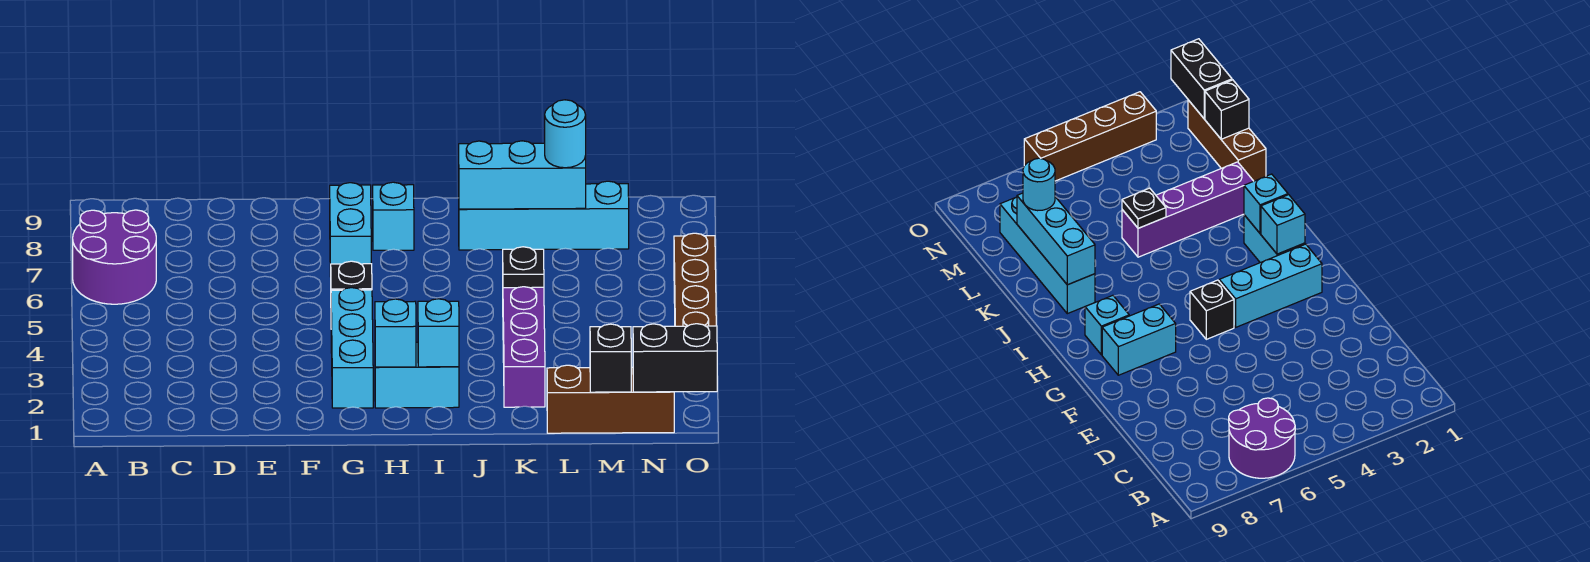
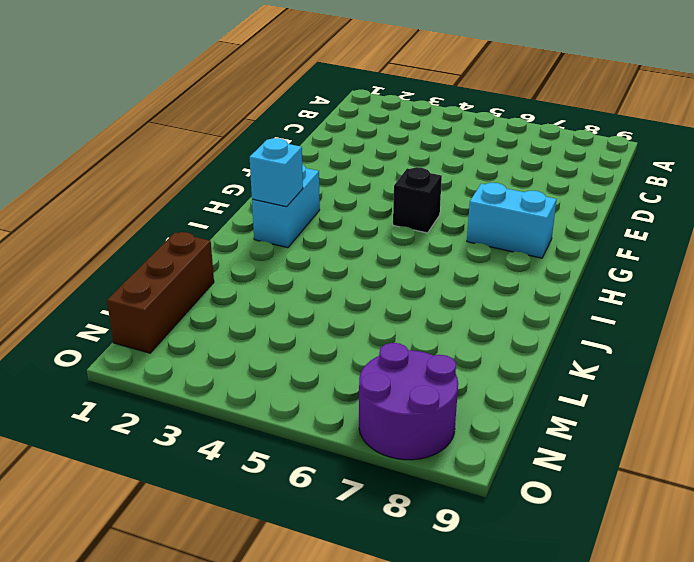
purple 2x2 round brick [359,343,458,460] -> purple 2x2 round brick moved to [73,210,156,304]
none -> cyan 1x3 brick [331,288,373,408]
none -> cyan 1x1 brick [373,182,414,250]
none -> cyan 1x4 brick [459,181,629,250]

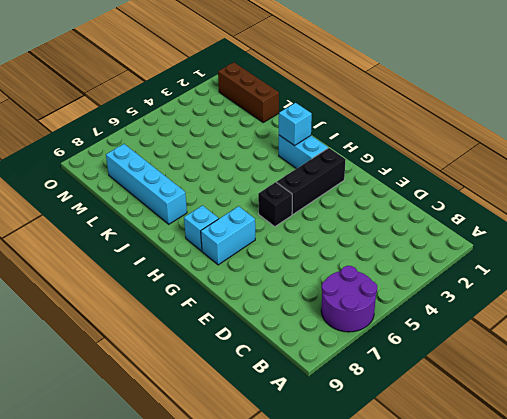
black 1x3 brick [277,148,346,214] -> cyan 1x3 brick [331,288,373,408]
none -> purple 1x4 brick [503,287,545,407]
none -> brown 1x4 brick [674,233,716,326]
none -> cyan 1x1 brick [375,299,416,367]

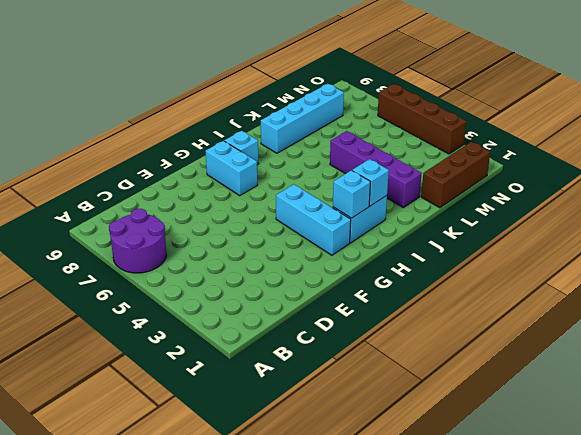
none -> black 1x1 brick [331,261,372,291]
none -> cyan 1x3 brick [459,141,586,209]
none -> black 1x1 plate [503,247,544,288]

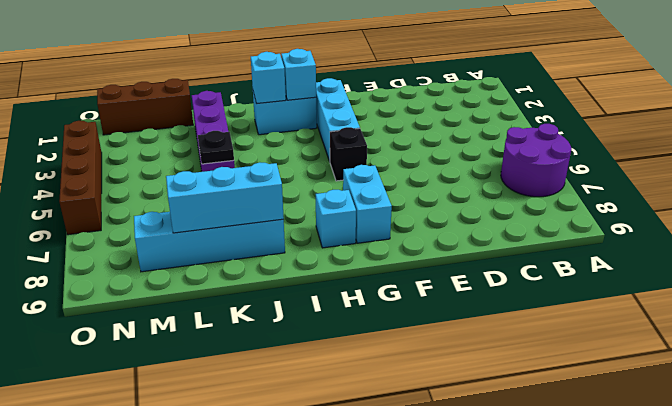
none -> black 1x1 brick [590,324,631,392]
none -> black 1x2 brick [633,324,717,392]
none -> cyan 1x1 round brick [545,100,586,168]

